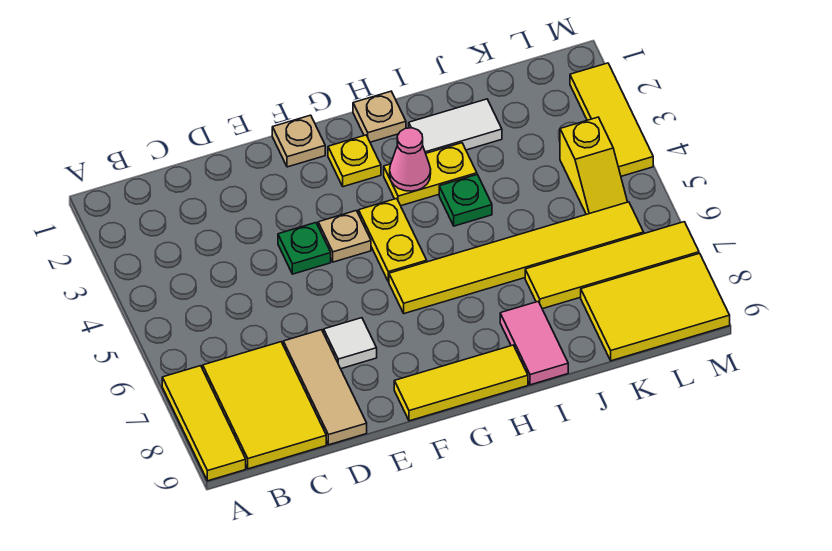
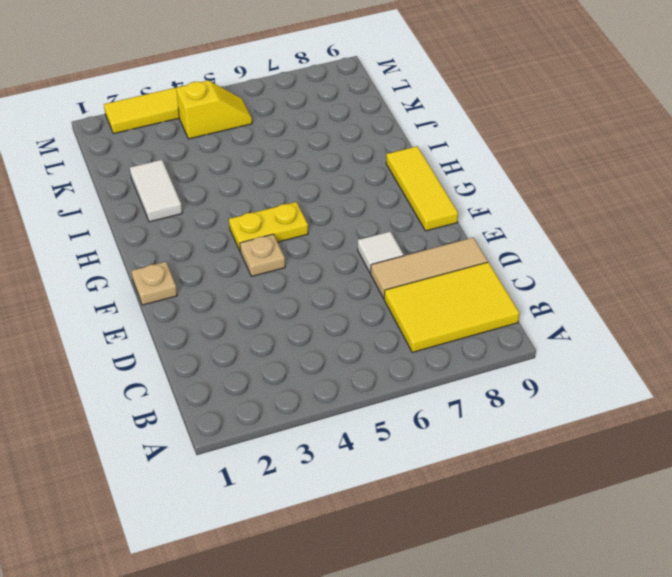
none -> yellow 1x3 tile [162,366,246,481]
none -> green 1x1 plate [278,223,331,274]
none -> yellow 1x1 plate [328,135,381,187]

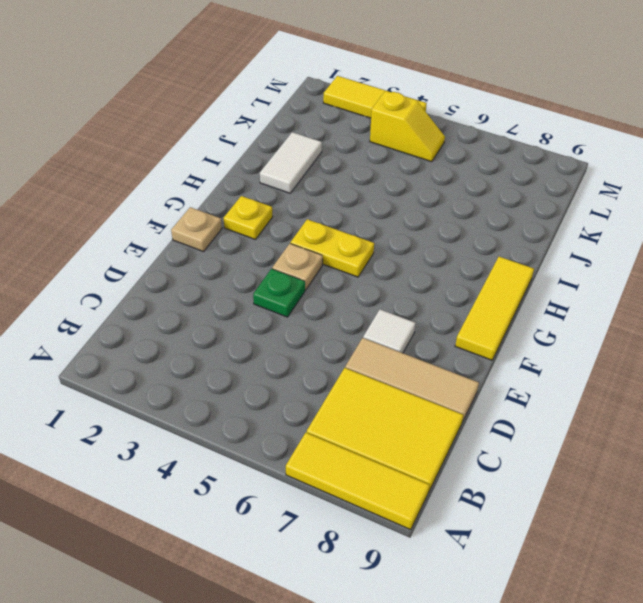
none -> yellow 1x6 tile [389,202,644,314]
none -> tan 1x1 plate [353,91,406,142]
none -> yellow 1x2 plate [384,143,477,206]

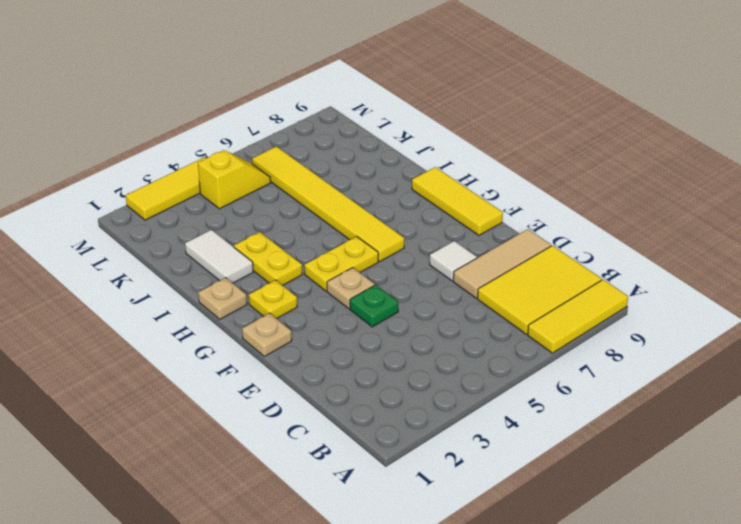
none -> green 1x1 plate [439,175,492,226]
none -> pink 1x2 tile [500,302,568,385]
none -> yellow 1x4 tile [525,222,699,309]

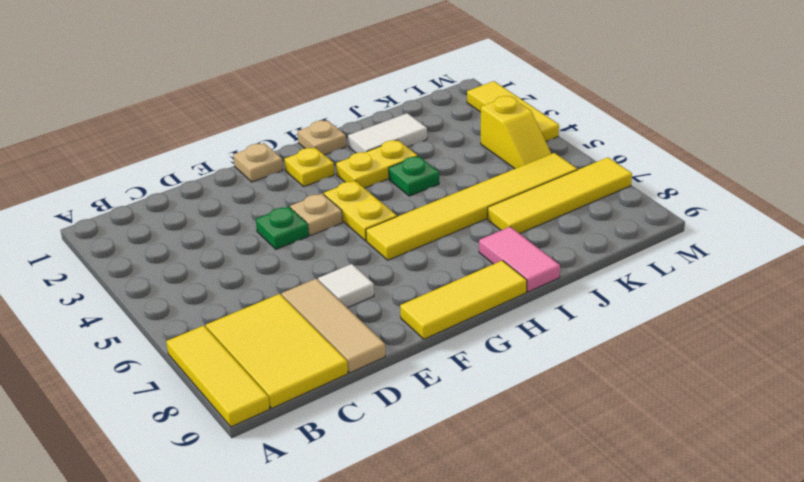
none -> yellow 2x3 tile [581,253,730,361]
none -> pink 1x1 cone [390,128,431,191]

